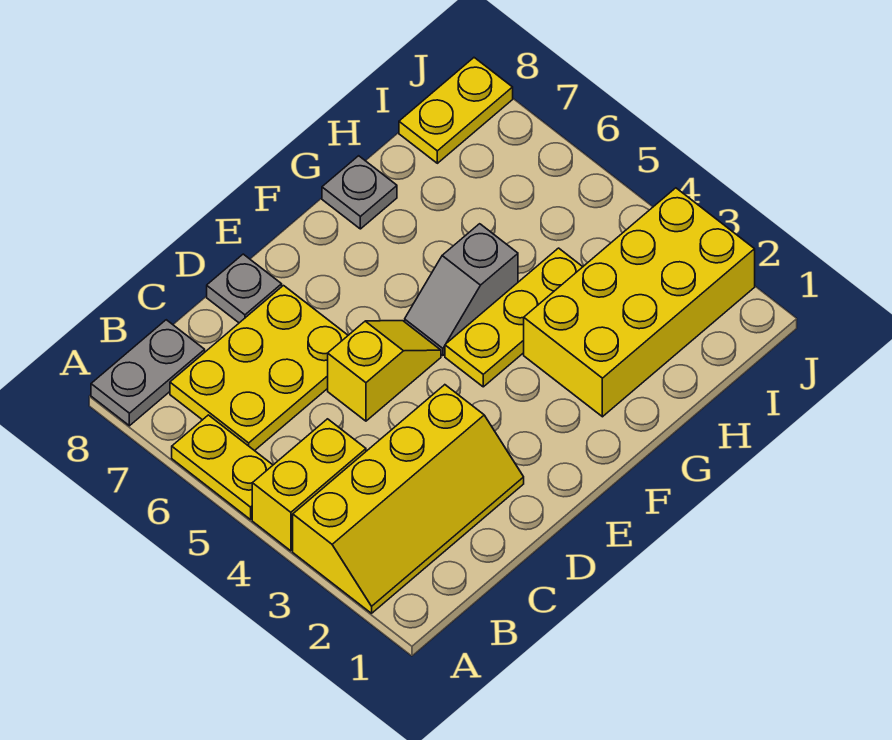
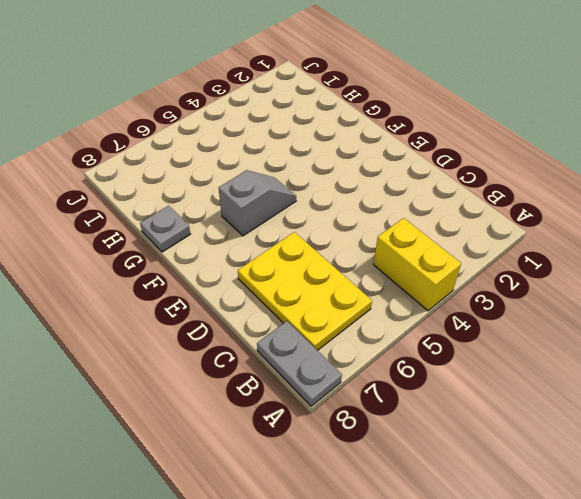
grey 1x2 slope [219,170,296,236] -> grey 1x2 slope turned to [405,224,518,356]
none -> yellow 2x4 slope [293,385,524,613]
none -> yellow 1x2 plate [172,415,273,520]
none -> yellow 1x2 slope [328,321,441,421]

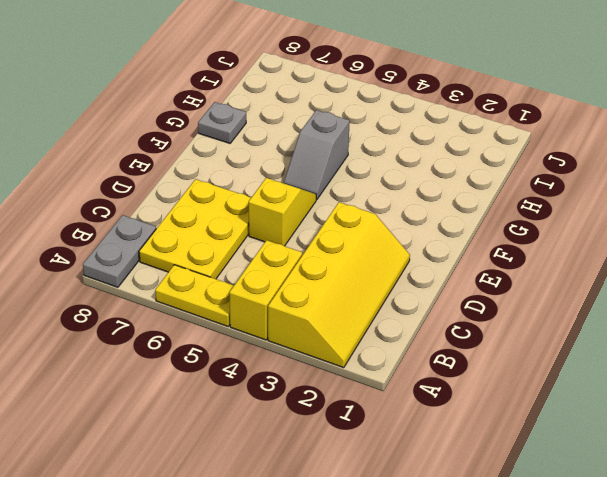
none -> grey 1x1 plate [207,254,282,323]
none -> yellow 1x3 plate [445,248,582,387]
none -> yellow 2x4 brick [524,188,755,417]

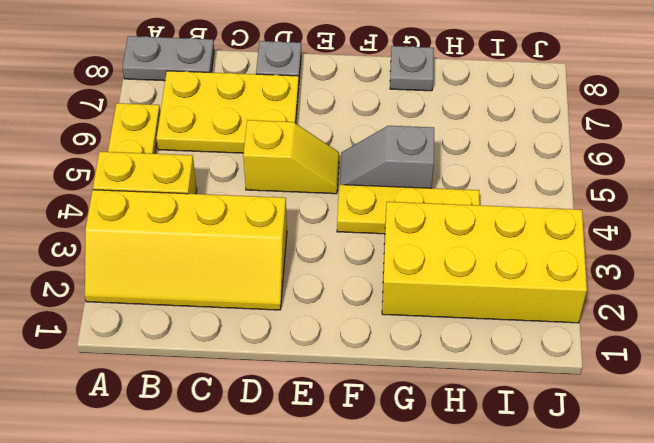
none -> yellow 1x2 plate [399,58,513,163]

